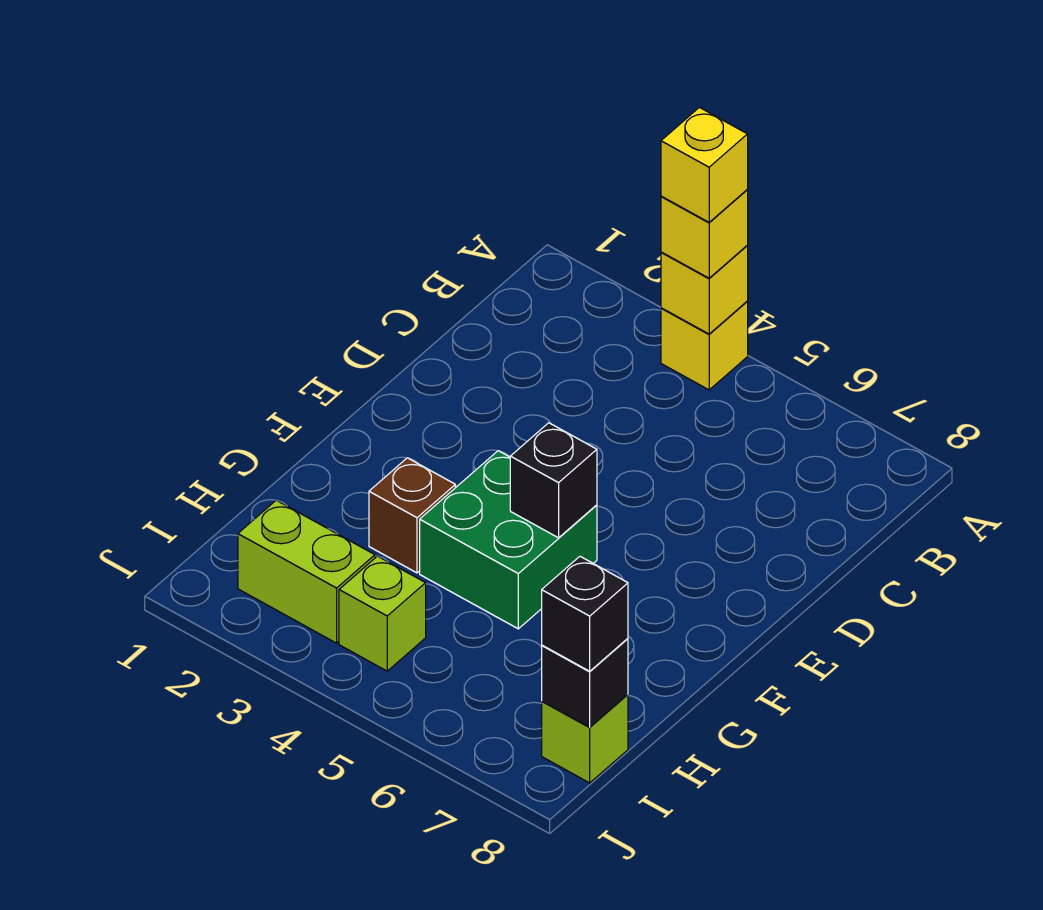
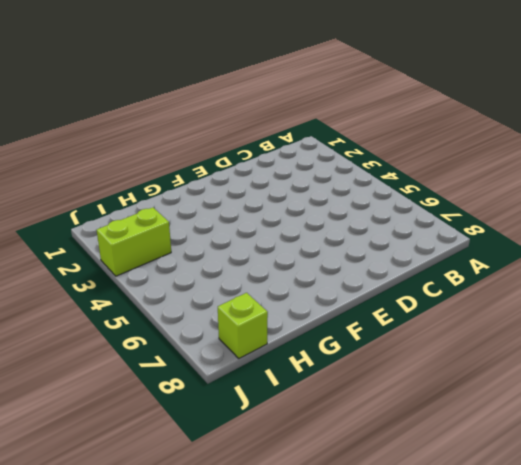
lime 1x2 brick [97,207,171,276] -> lime 1x2 brick turned to [238,500,375,643]
none -> yellow 1x1 brick [661,302,748,390]
none -> green 2x2 brick [420,451,597,629]
none -> brown 1x1 brick [369,458,455,573]

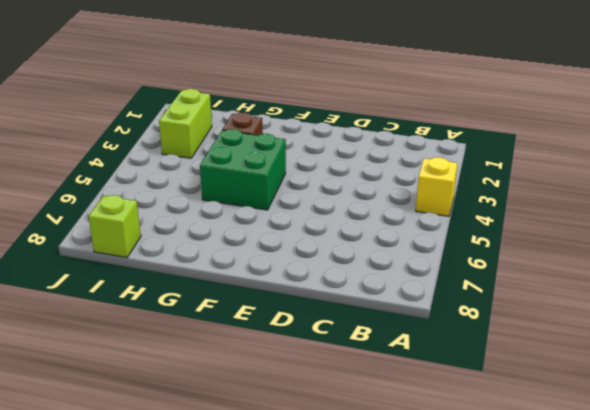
none -> lime 1x1 brick [339,556,426,671]
none -> yellow 1x1 brick [661,246,748,334]
none -> black 1x1 brick [510,423,597,538]

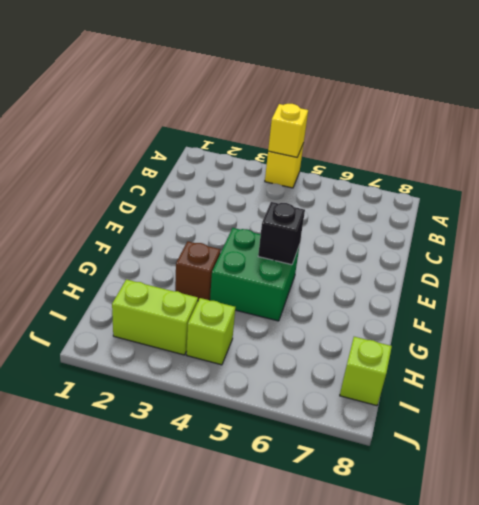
none -> black 1x1 brick [542,639,628,727]
none -> yellow 1x1 brick [661,190,748,278]
none -> black 1x1 brick [542,557,628,671]

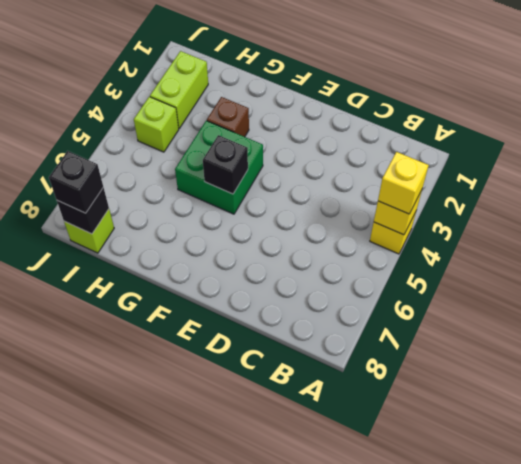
none -> yellow 1x1 brick [661,107,748,222]

